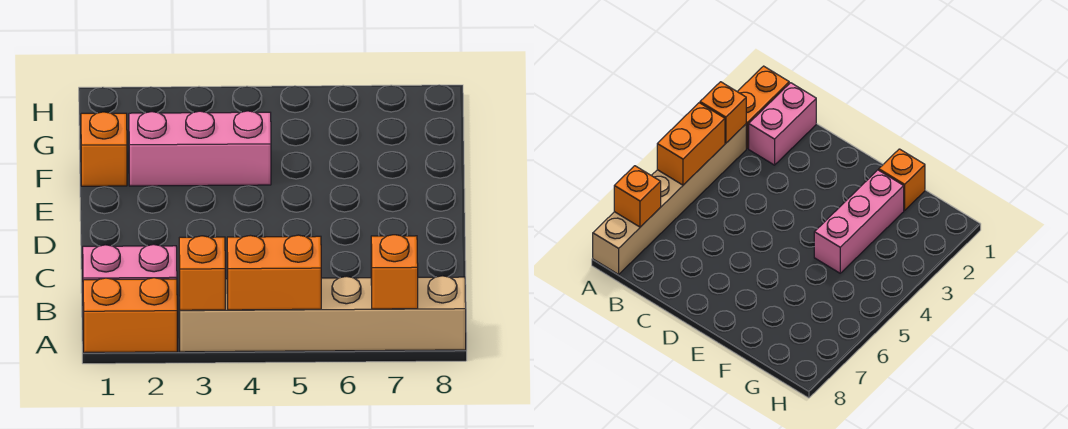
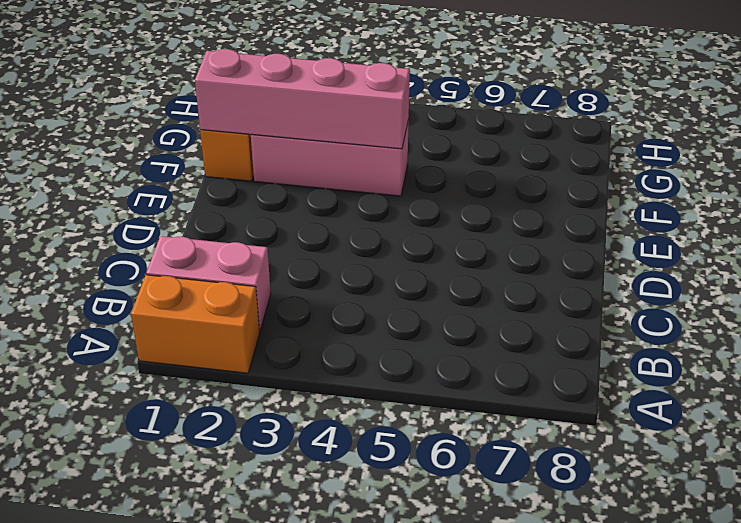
pink 1x4 brick [195,49,410,149] -> none
none -> tan 1x6 brick [179,276,466,352]
none -> orange 1x1 brick [179,236,225,310]

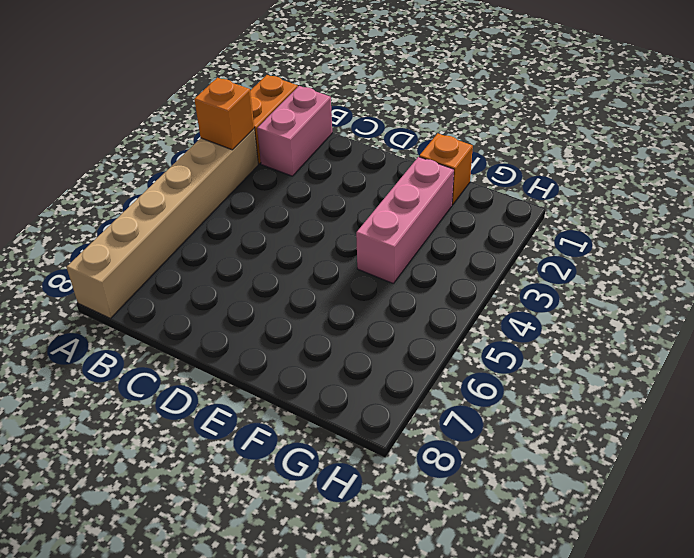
none -> orange 1x2 brick [227,235,321,310]
none -> orange 1x1 brick [371,235,418,309]

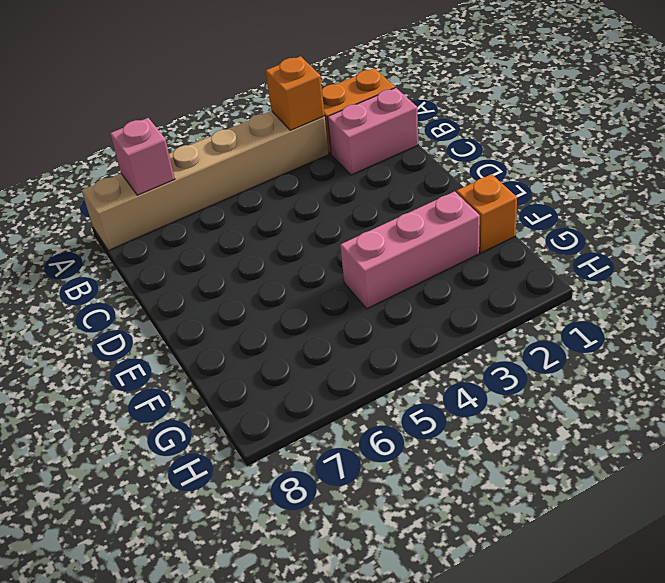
pink 1x1 brick [110,118,175,195] -> orange 1x1 brick [371,235,418,309]
none -> orange 1x2 brick [227,235,321,310]

